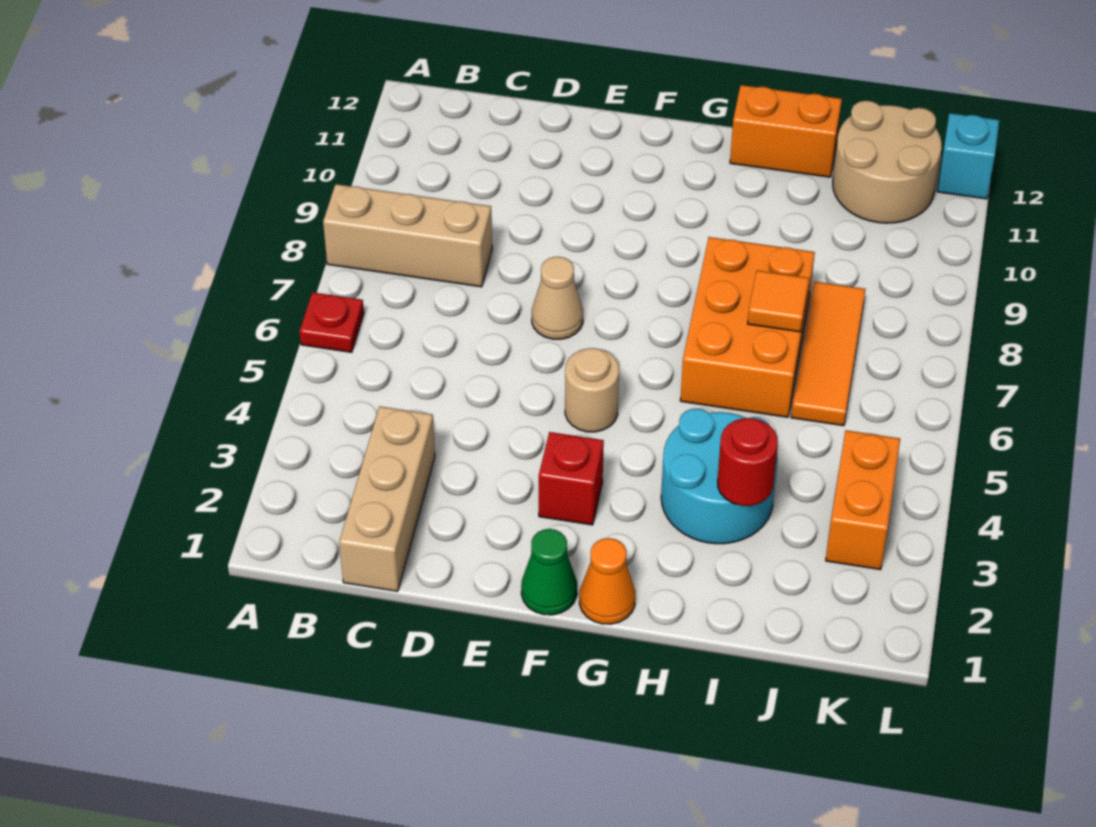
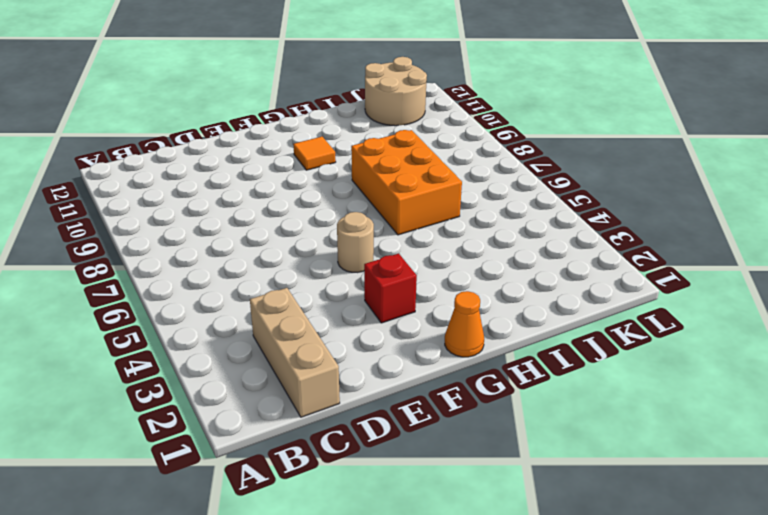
orange 1x1 tile [293,137,336,170] -> orange 1x1 tile moved to [748,270,809,332]
none -> red 1x1 plate [300,292,364,352]
none -> tan 1x3 brick [323,184,492,287]
none -> tan 1x1 cone [532,257,583,339]

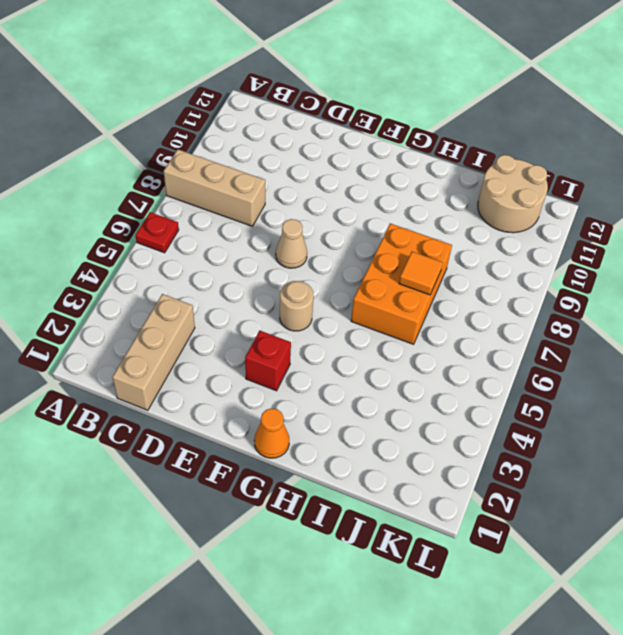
none -> green 1x1 cone [521,529,577,615]
none -> cyan 2x2 round brick [661,409,778,544]
none -> orange 1x2 brick [730,85,842,177]

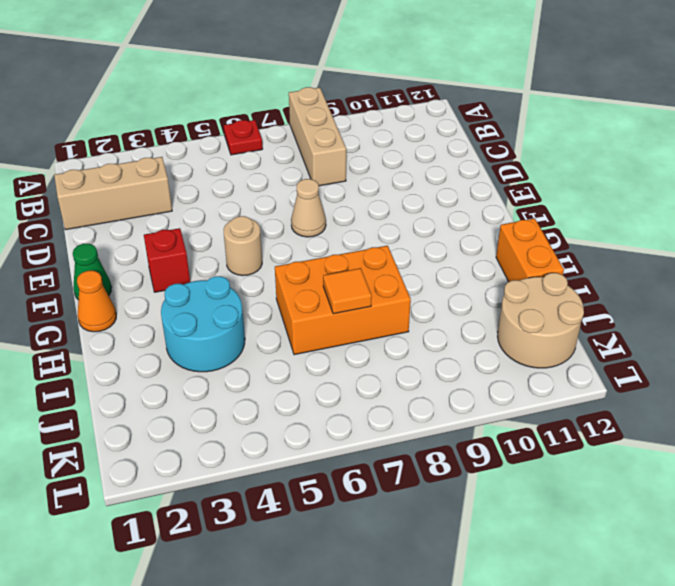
none -> orange 1x3 tile [791,282,866,426]
none -> orange 1x2 brick [826,430,900,570]
none -> cyan 1x1 brick [937,113,999,199]

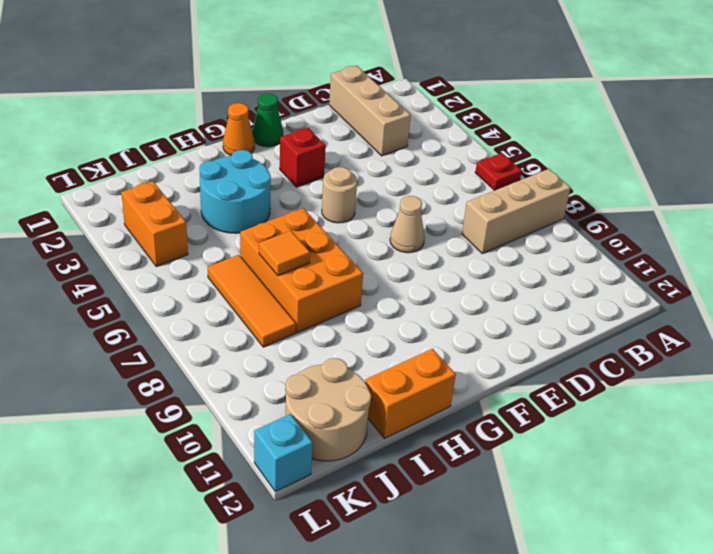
none -> red 1x1 round brick [718,418,778,506]

